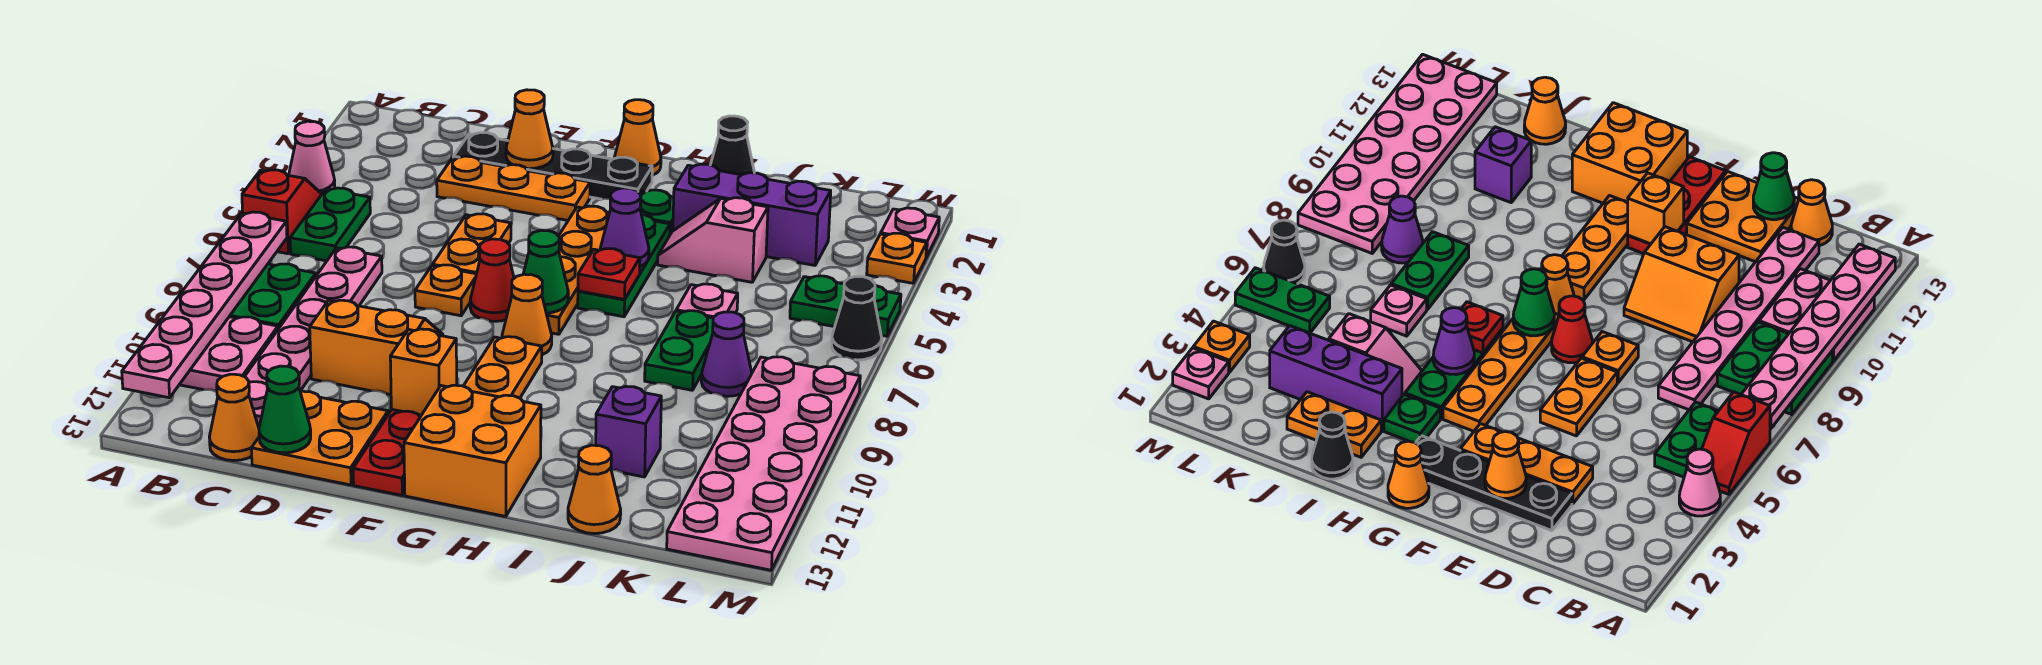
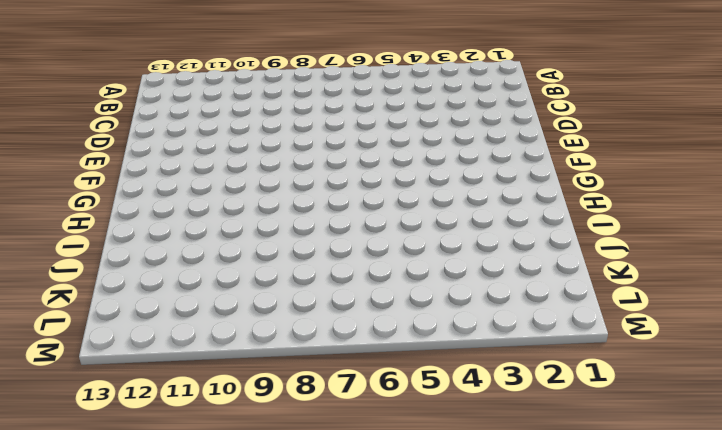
none -> pink 1x1 cone [289,121,335,194]
none -> red 1x2 slope [242,170,322,254]
none -> green 2x2 plate [229,264,316,329]
none -> pink 2x2 plate [179,317,278,392]

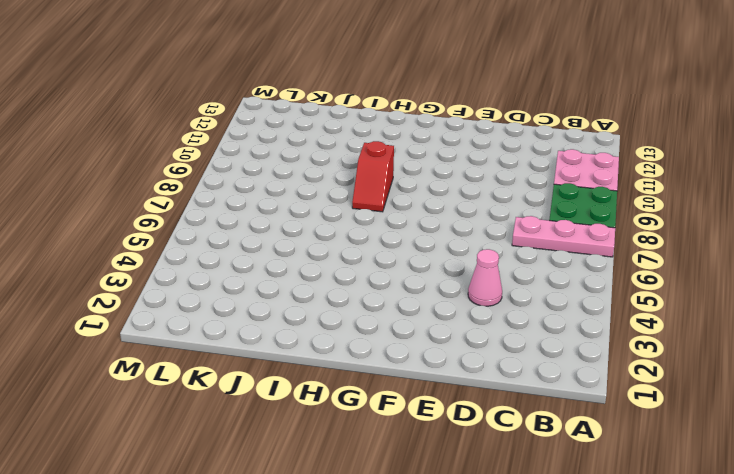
pink 1x3 plate [512,216,615,257] -> pink 1x6 plate [245,247,382,427]
pink 1x1 cone [468,249,502,306] -> pink 1x1 cone moved to [289,121,335,194]
red 1x2 slope [352,141,394,212] -> red 1x2 slope moved to [242,170,322,254]
none -> green 1x2 plate [290,188,370,261]
none -> orange 1x1 cone [209,374,259,461]
none -> black 1x4 plate [453,133,652,199]
none -> orange 1x3 plate [437,156,590,220]

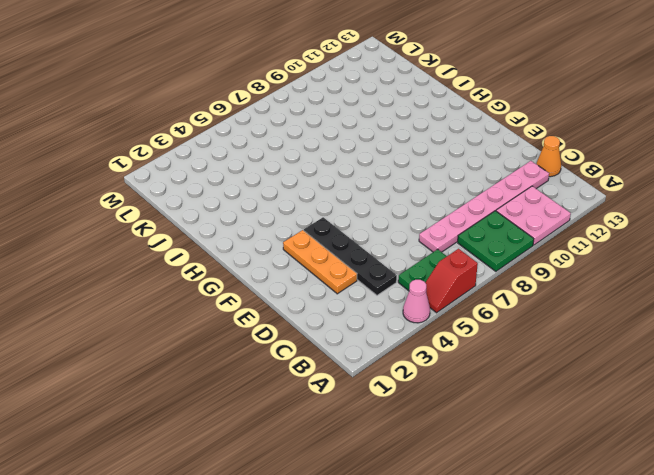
black 1x4 plate [304,217,397,295] -> black 1x4 plate moved to [453,133,652,199]
none -> orange 2x2 slope [310,300,443,395]
none -> orange 2x2 plate [251,391,388,485]
none -> orange 1x2 plate [433,214,511,274]
none -> orange 1x1 plate [415,265,476,316]

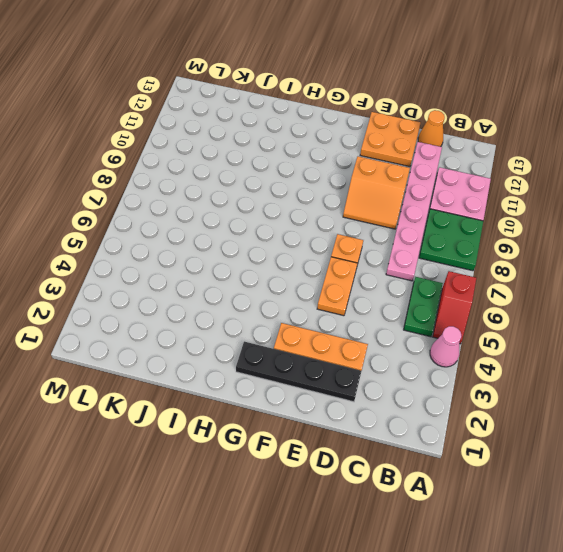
none -> red 1x1 cone [470,239,514,321]
none -> red 1x3 plate [353,410,421,495]
none -> orange 1x1 cone [614,100,661,175]
none -> orange 1x4 plate [546,206,609,334]

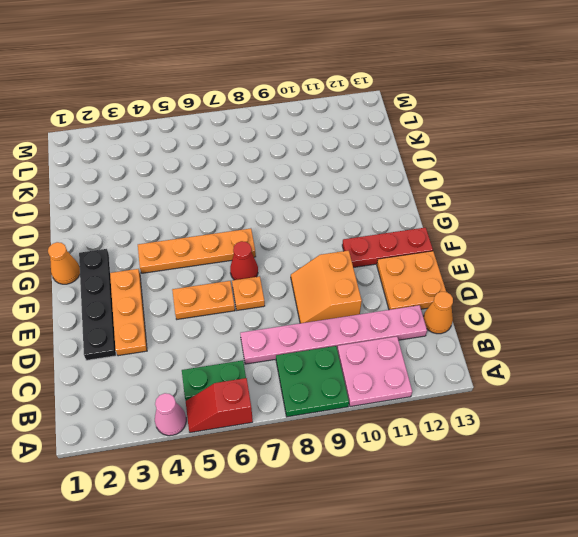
none -> orange 1x1 cone [502,274,552,355]
none -> orange 1x3 plate [464,337,542,398]
none -> orange 2x2 brick [404,385,541,516]
none -> green 1x1 plate [639,190,674,234]

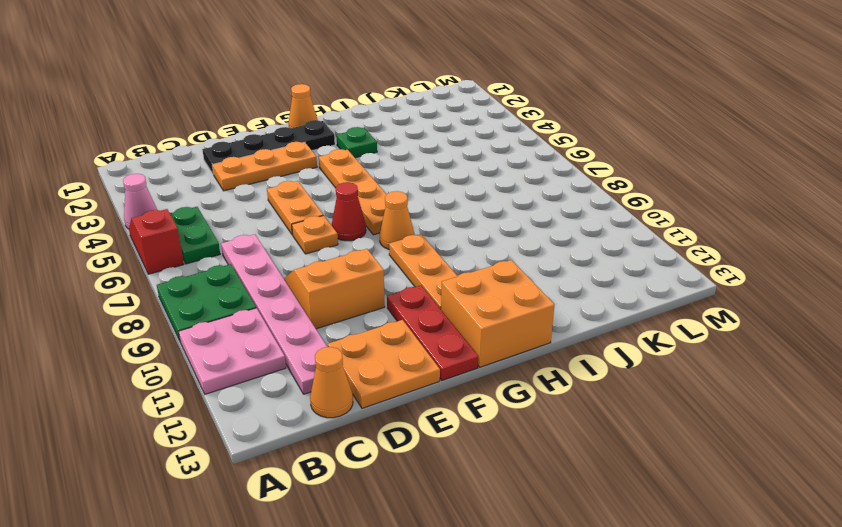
none -> green 1x3 plate [578,215,670,317]
none -> black 1x1 cone [711,116,754,175]
none -> orange 1x2 plate [1287,392,1381,457]
none -> purple 1x3 brick [673,164,831,265]

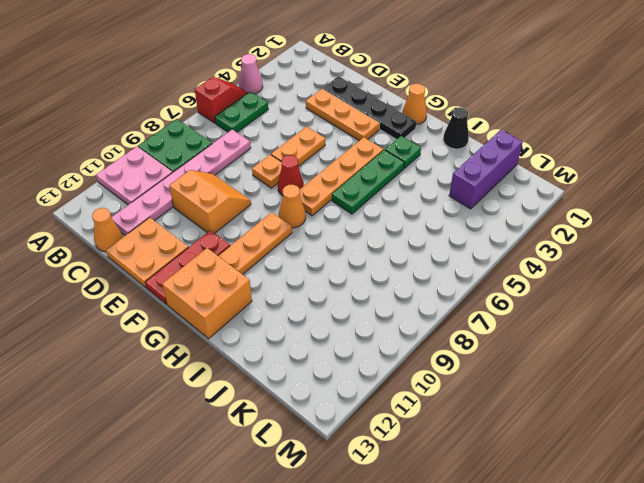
purple 1x3 brick [449,130,523,209] -> purple 1x3 brick turned to [673,164,831,265]
none -> orange 1x2 plate [1287,392,1381,457]
none -> pink 1x2 slope [658,198,768,282]
none -> pink 1x1 plate [676,284,738,318]
none -> green 1x2 plate [645,311,713,390]

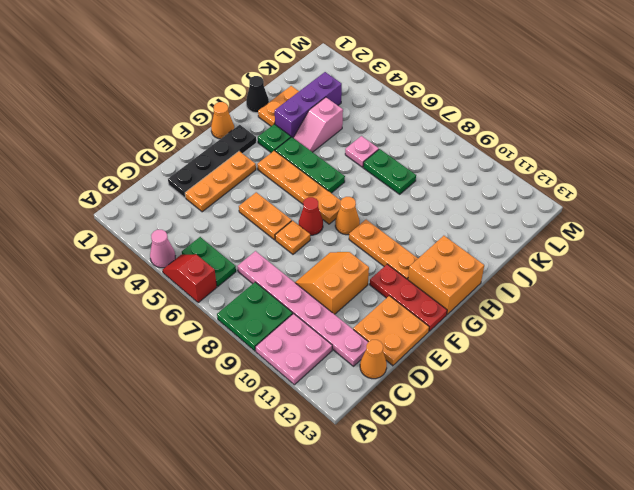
none -> purple 1x1 brick [596,386,661,477]
none -> orange 1x1 cone [568,445,621,534]
none -> purple 1x1 cone [701,312,752,396]
none -> green 1x2 plate [790,276,901,336]

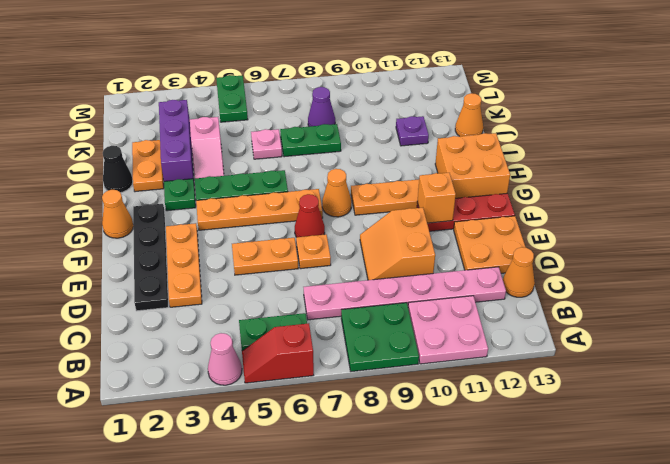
purple 1x1 plate [396,116,429,146] -> purple 1x1 brick [596,386,661,477]
none -> pink 2x6 plate [667,357,860,570]
none -> pink 1x1 plate [881,208,939,257]
none -> orange 1x1 plate [867,233,927,283]
none -> black 1x1 cone [832,277,882,360]

